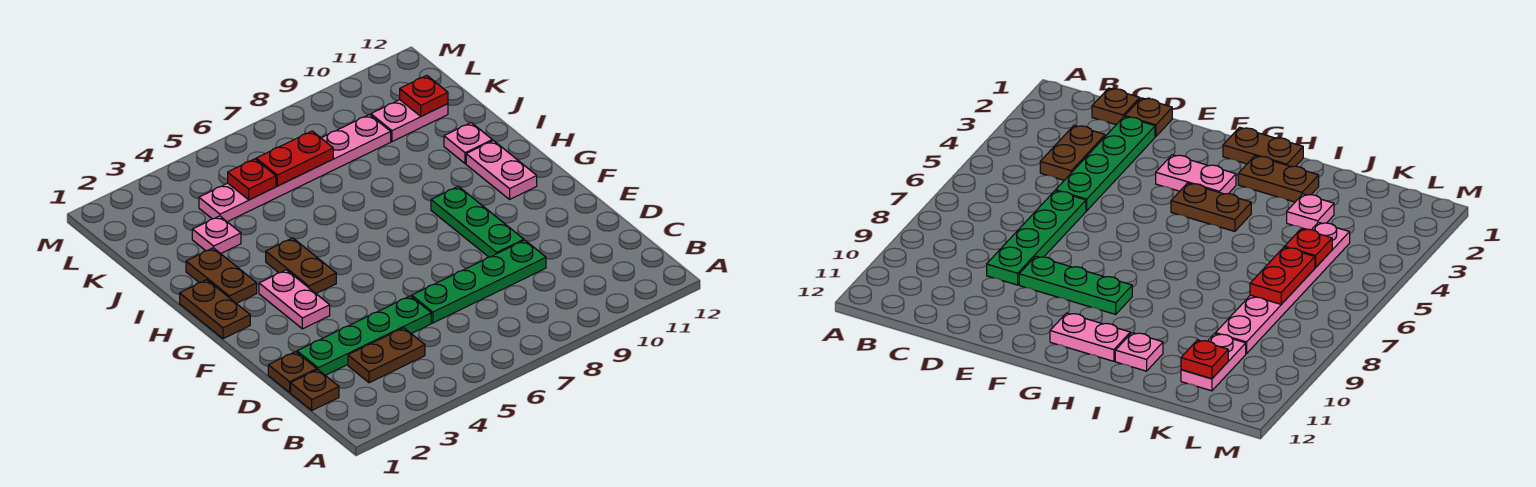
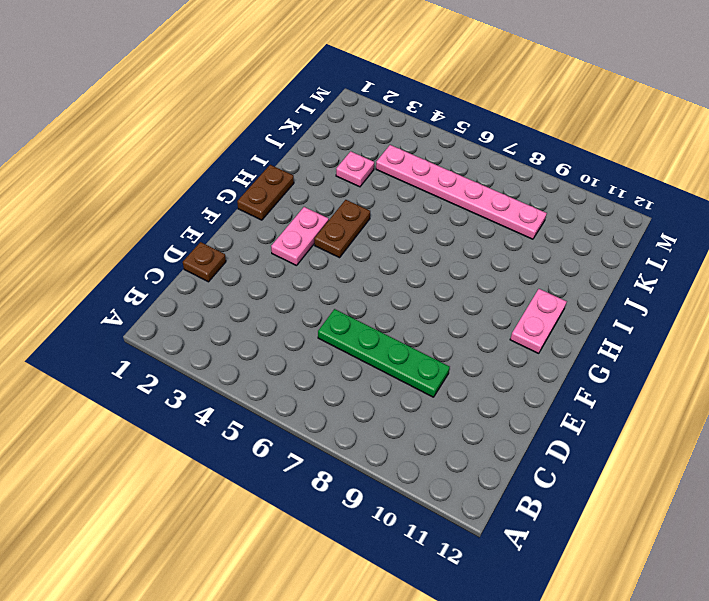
none -> brown 1x1 plate [291,370,339,410]
none -> brown 1x2 plate [348,328,425,383]
none -> green 1x4 plate [297,296,431,375]

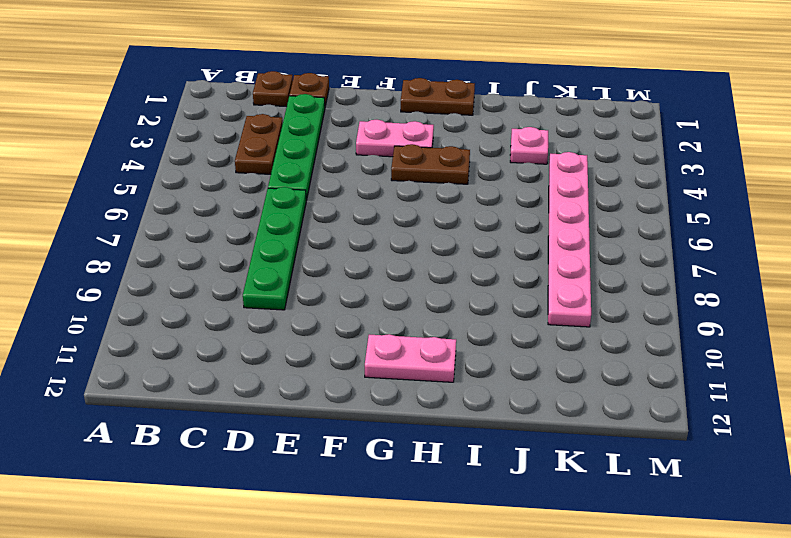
none -> green 1x3 plate [431,186,524,257]
none -> brown 1x2 plate [186,248,257,304]
none -> pink 1x1 plate [444,123,492,164]

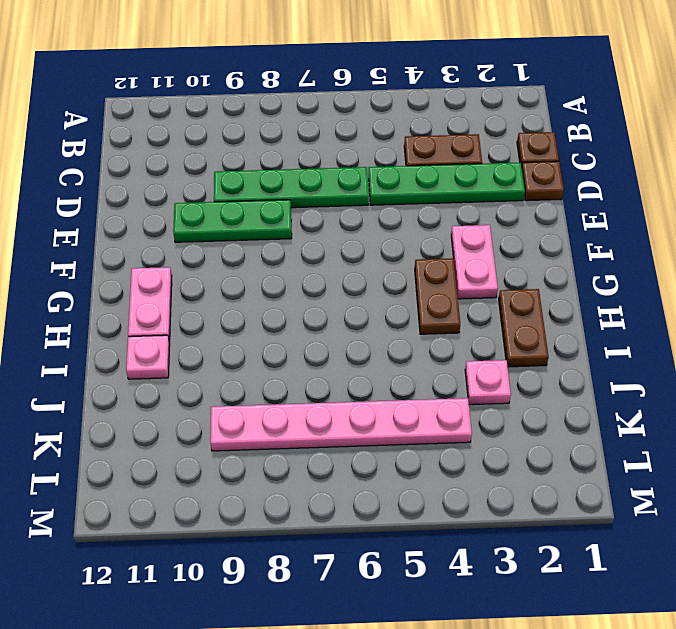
green 1x3 plate [173,200,292,242] -> green 1x3 plate turned to [431,186,524,257]
none -> brown 1x2 plate [180,280,250,339]
none -> pink 1x2 plate [371,100,448,142]
none -> red 1x1 plate [228,159,276,200]

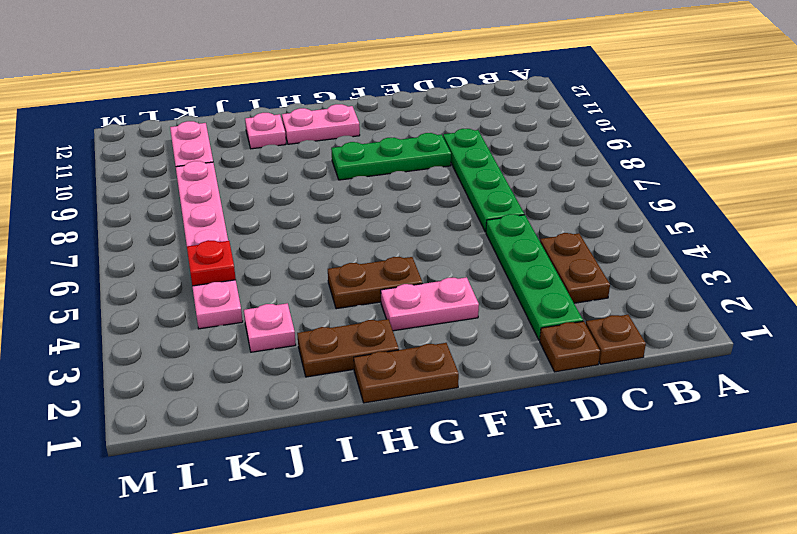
none -> red 1x2 plate [256,131,333,186]
none -> red 1x1 plate [400,75,448,116]

